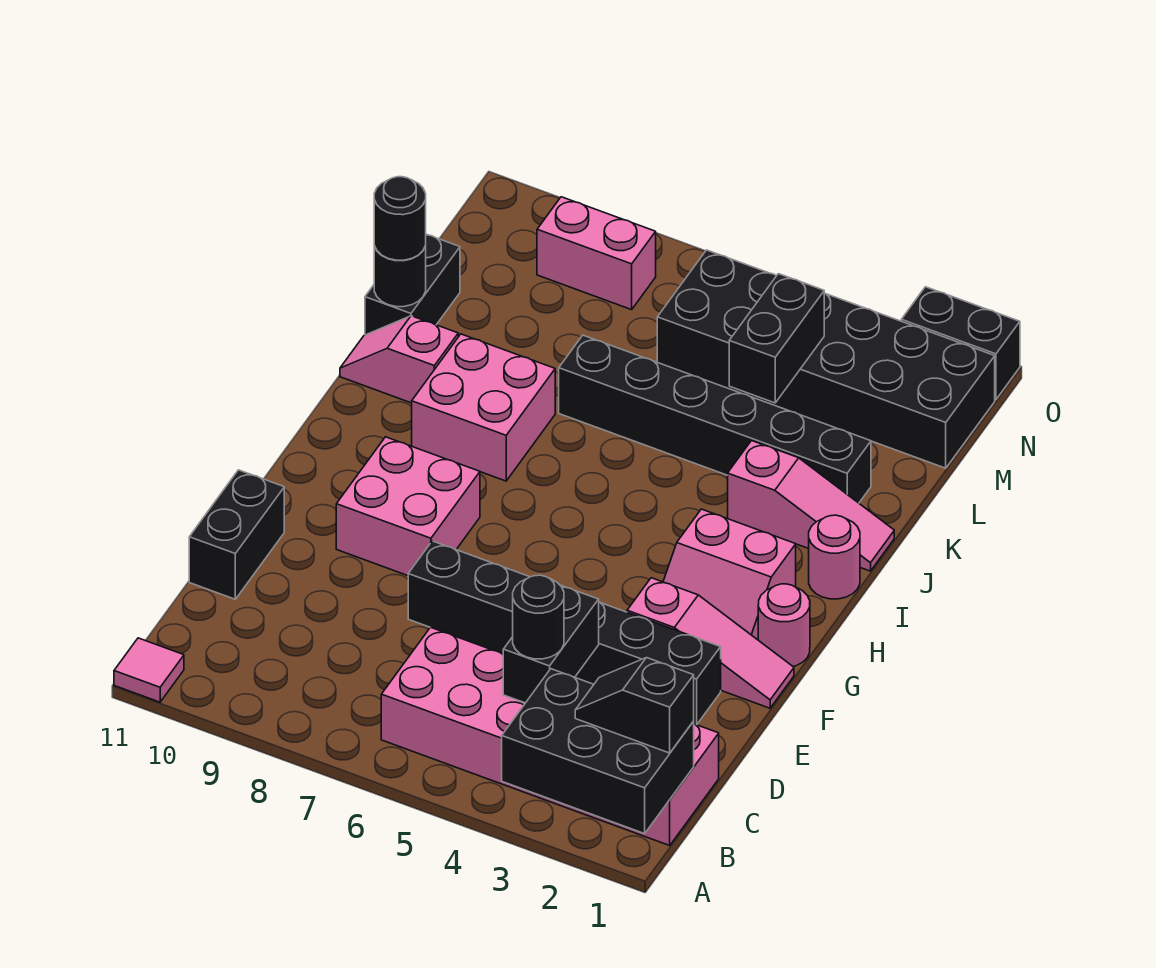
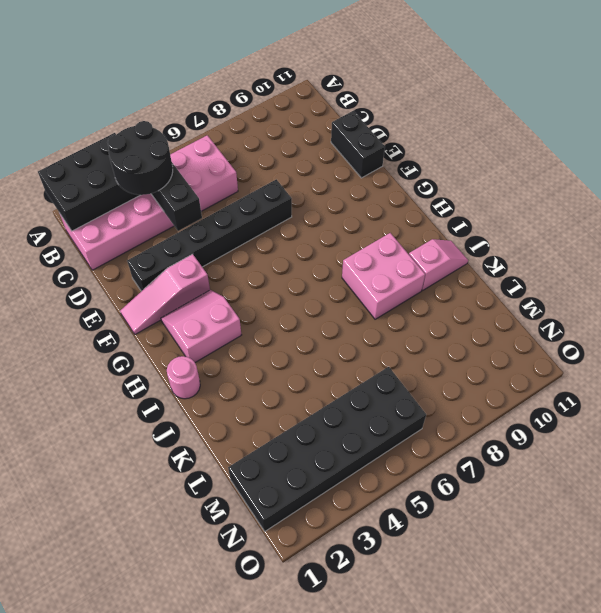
black 2x2 round brick [107,121,173,195] -> black 1x1 round brick [513,575,564,659]
none -> pink 1x1 tile [114,638,184,702]
none -> pink 2x2 brick [336,437,480,576]
none -> pink 1x1 round brick [758,584,810,666]

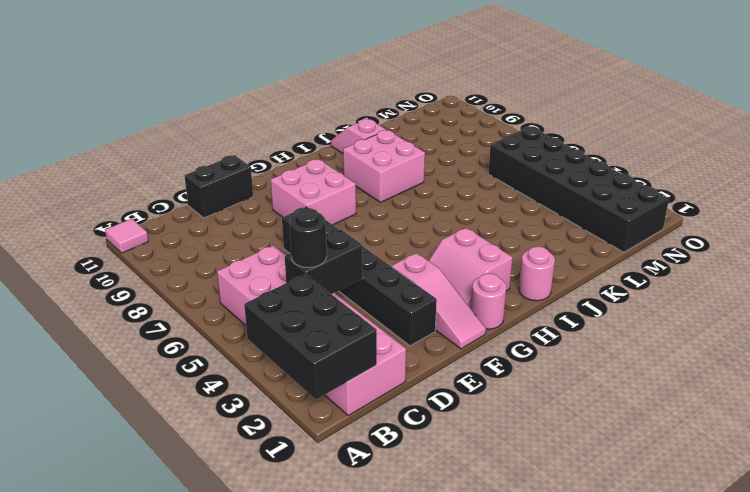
none -> pink 1x3 slope [728,441,894,571]
none -> black 1x6 brick [559,335,871,503]
none -> black 1x2 brick [365,234,460,335]

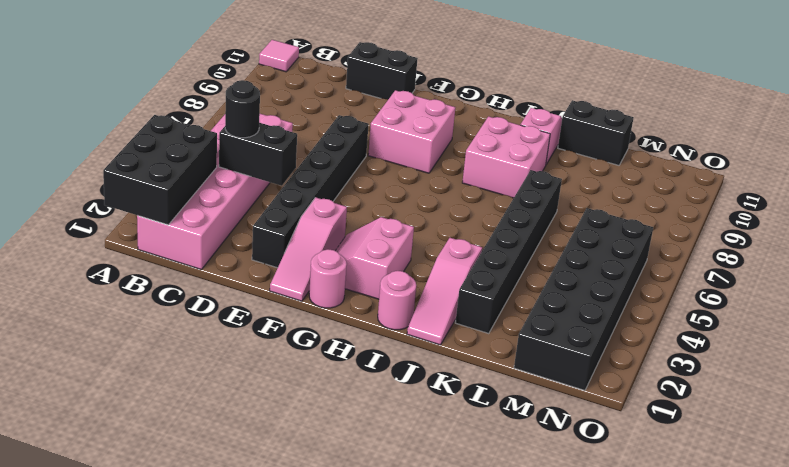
none -> pink 1x2 brick [537,197,656,310]
none -> black 1x2 brick [901,287,1020,400]
none -> black 1x1 round brick [374,246,426,307]

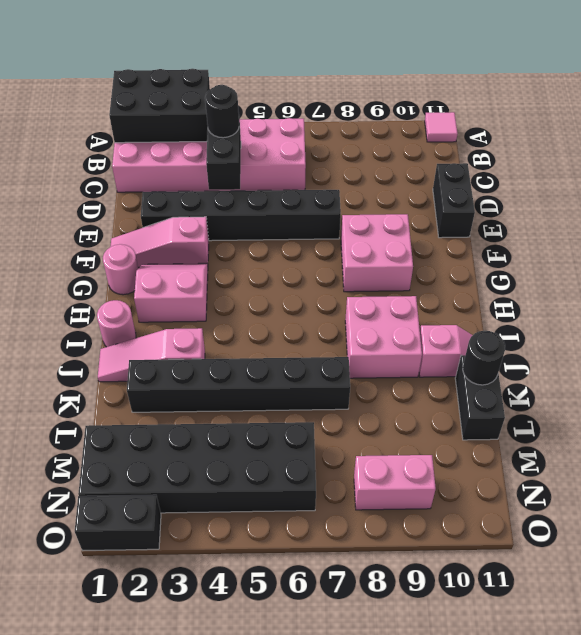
none -> black 1x2 brick [729,274,824,403]
none -> black 1x2 slope [575,658,694,753]
none -> black 1x1 round brick [374,177,426,260]

